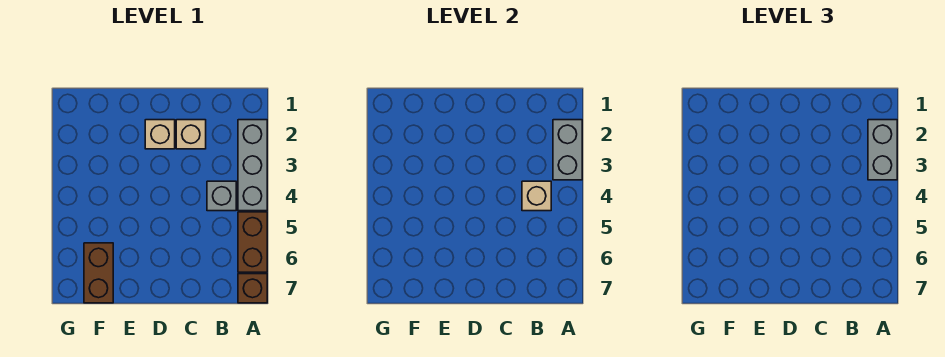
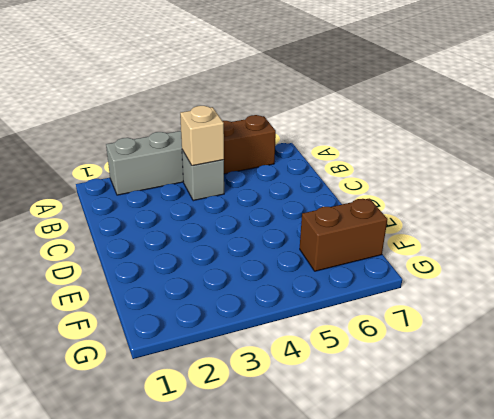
none -> brown 1x1 brick [238,274,267,303]
none -> tan 1x1 brick [176,120,206,149]

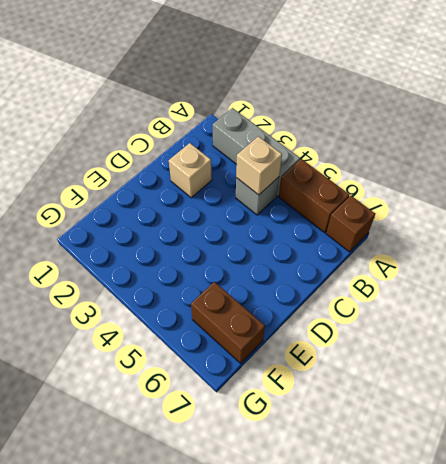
none -> tan 1x1 brick [145,120,175,149]
none -> grey 1x2 brick [553,120,582,180]

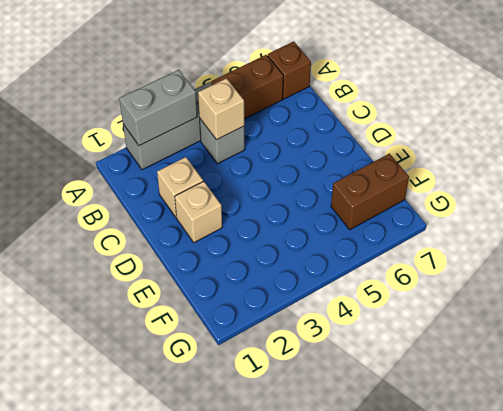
none -> grey 1x2 brick [868,120,897,180]

